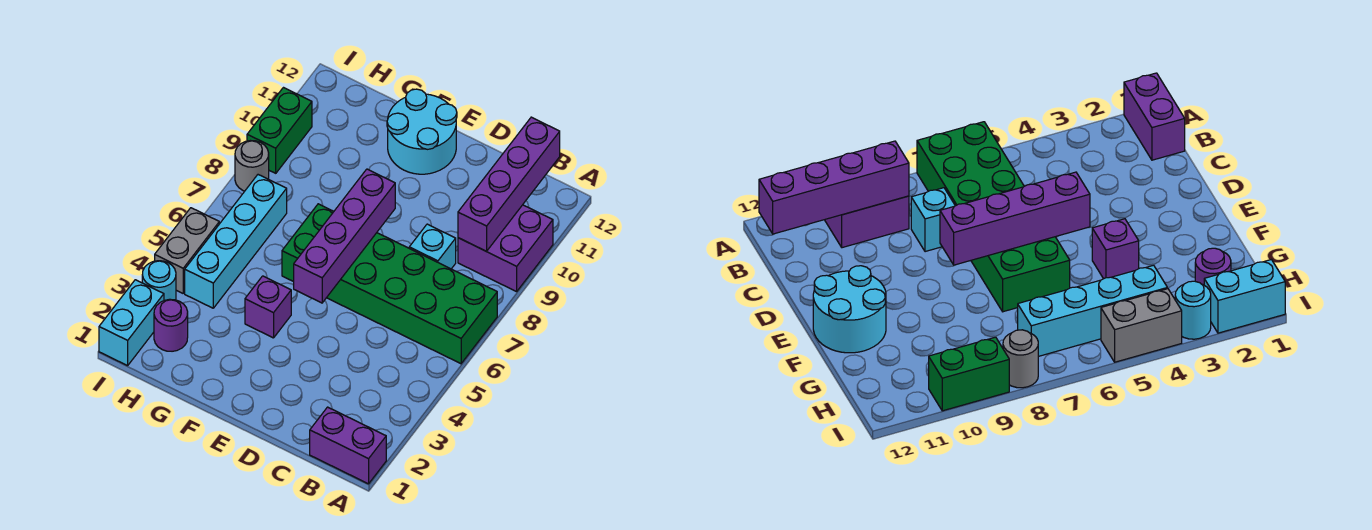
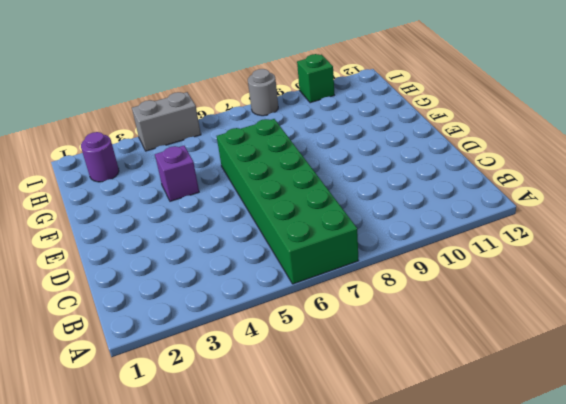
green 1x1 brick [297,54,335,103] -> green 1x2 brick [247,88,312,173]
none -> purple 1x2 brick [310,407,386,484]
none -> purple 2x2 brick [458,205,553,292]
none -> cyan 1x1 brick [409,224,456,269]

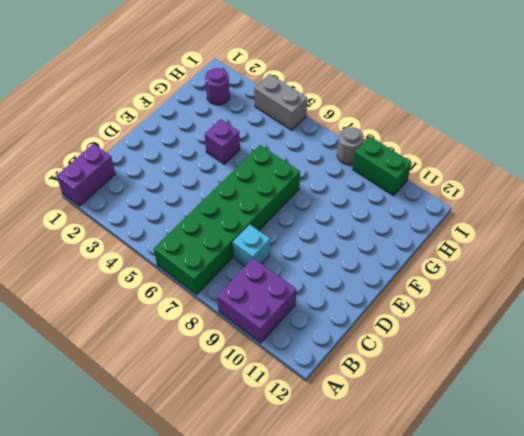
none -> cyan 2x2 round brick [387,89,457,174]
none -> cyan 1x4 brick [185,175,287,308]
none -> cyan 1x2 brick [99,280,164,366]

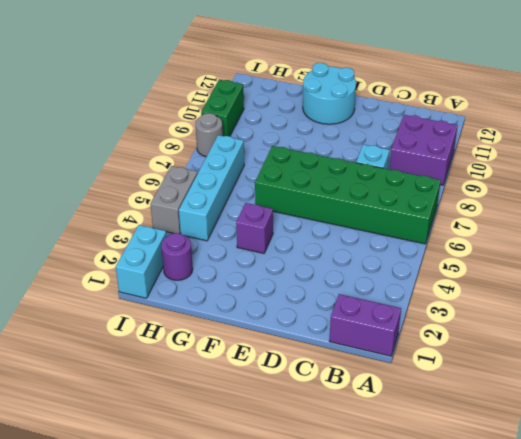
none -> cyan 1x1 round brick [142,261,176,300]
none -> purple 1x4 brick [458,117,560,251]
none -> purple 1x4 brick [294,169,395,303]

